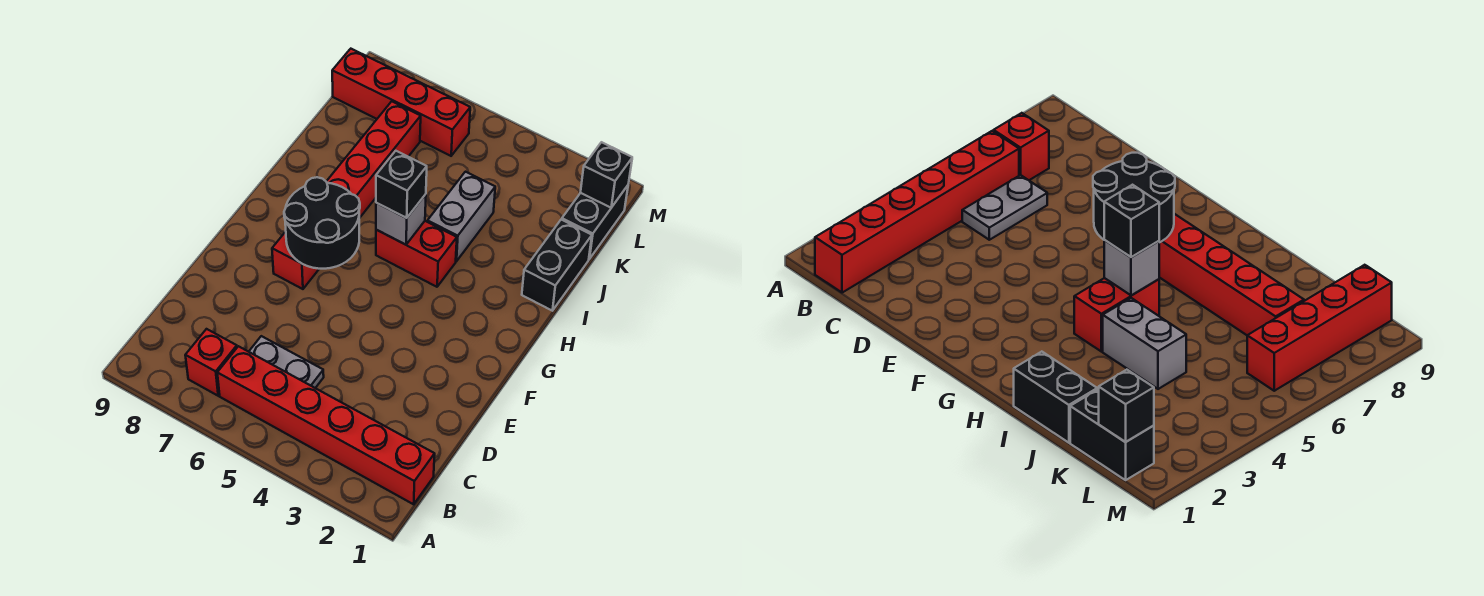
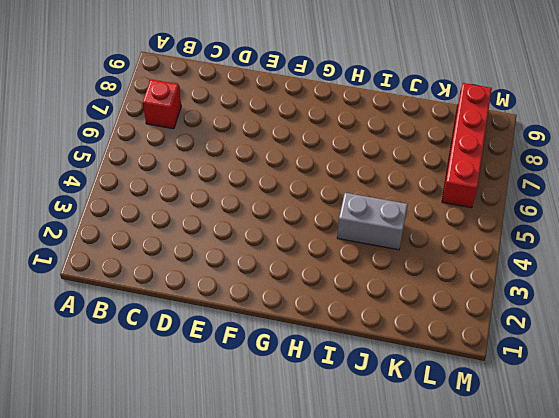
none -> red 1x6 brick [217,346,435,504]
none -> grey 1x2 plate [249,336,324,388]
none -> red 1x6 brick [272,101,421,289]

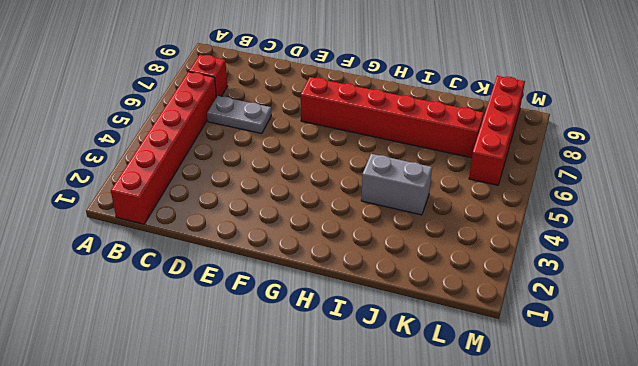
grey 1x2 plate [207,96,271,134] -> grey 1x2 plate turned to [249,336,324,388]
none -> red 1x2 brick [376,221,457,287]
none -> black 1x2 brick [522,219,592,311]
none -> black 1x2 brick [562,186,628,259]

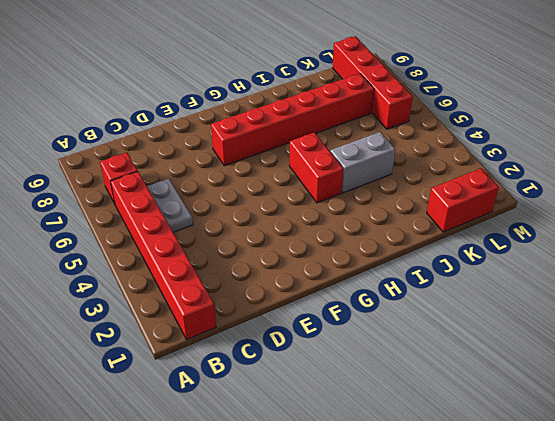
red 1x2 brick [427,168,499,232] -> black 1x2 brick [562,186,628,259]
none -> black 1x2 brick [522,219,592,311]
none -> black 2x2 round brick [284,177,360,269]
none -> grey 1x1 brick [376,194,426,245]

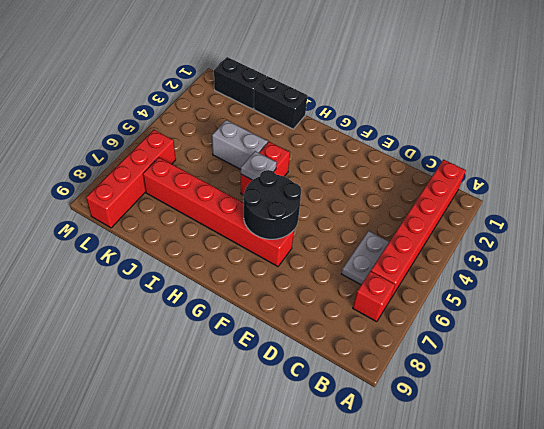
grey 1x1 plate [241,151,277,180] -> grey 1x1 brick [376,194,426,245]
none -> black 1x1 brick [581,142,632,208]
none -> black 1x1 brick [376,151,427,218]

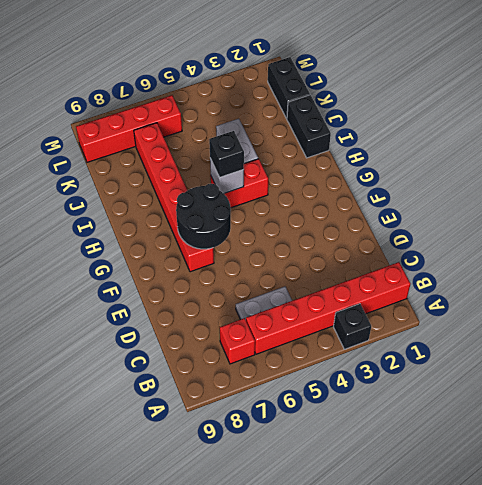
black 1x1 brick [334,304,371,349] -> black 1x1 brick moved to [581,142,632,208]

